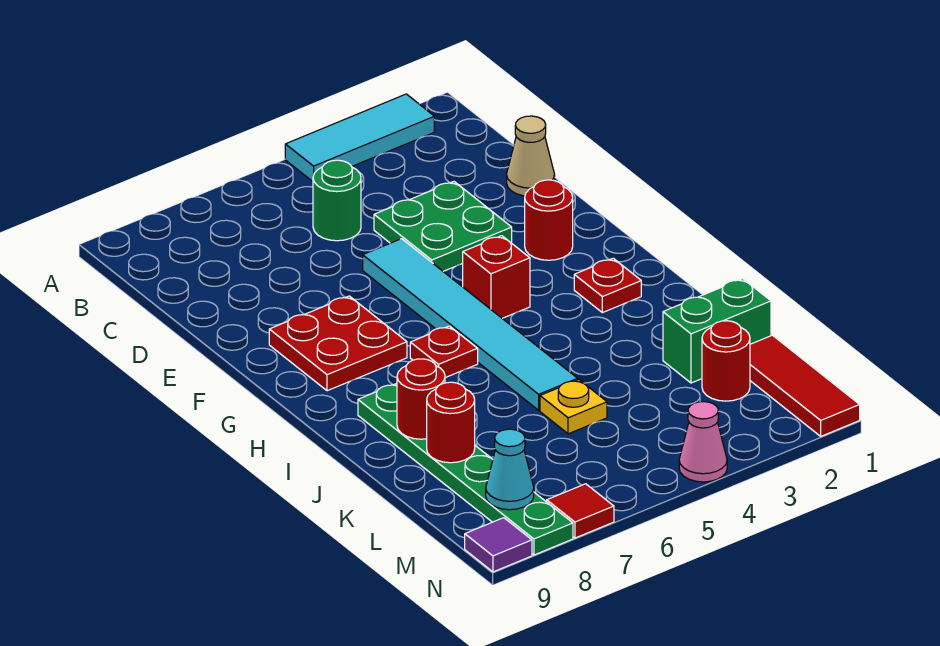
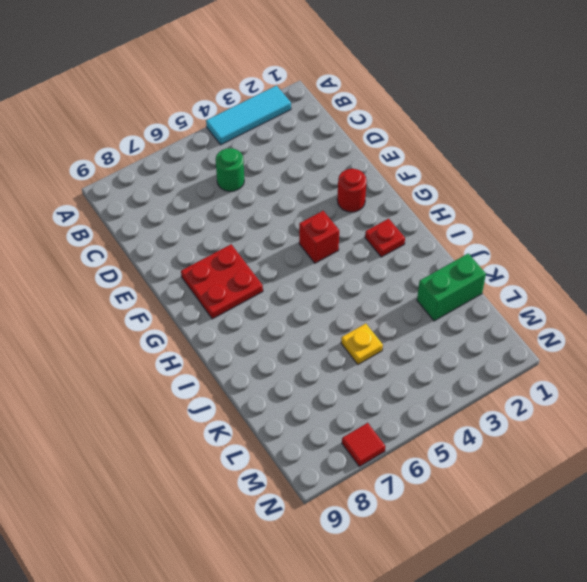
none -> tan 1x1 cone [507,116,555,196]
none -> green 2x2 plate [374,182,512,271]
none -> cyan 1x6 tile [363,239,578,410]

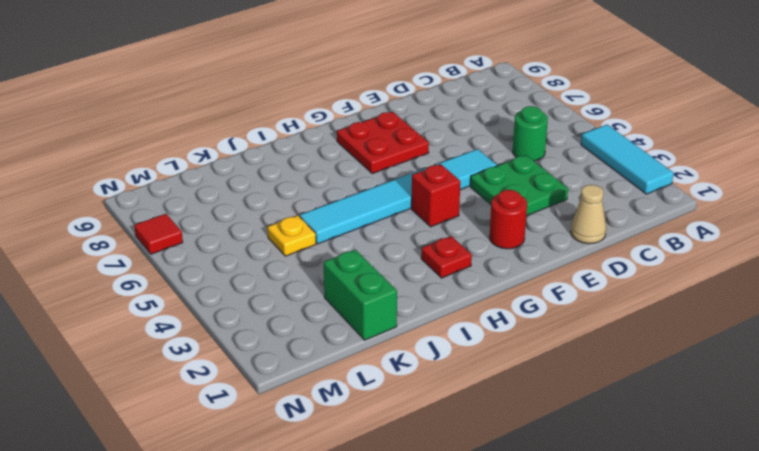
none -> red 1x1 plate [410,326,478,378]
none -> green 1x6 plate [358,383,573,555]
none -> red 1x3 tile [750,335,860,436]

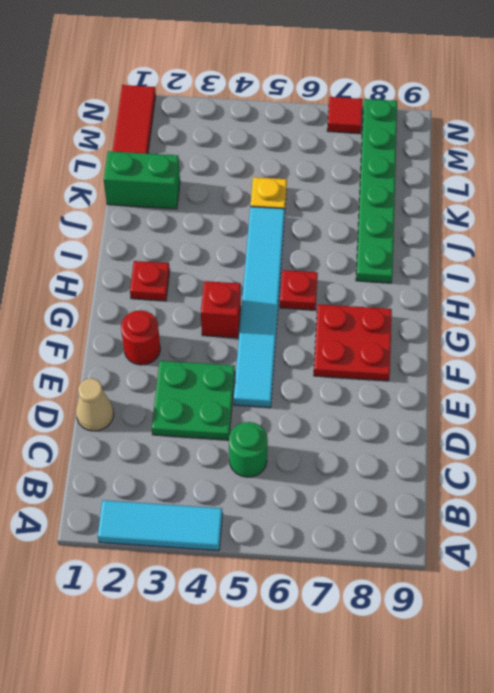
none -> red 1x1 round brick [702,321,750,401]
none -> pink 1x1 cone [679,402,727,482]
none -> purple 1x1 tile [465,518,532,572]

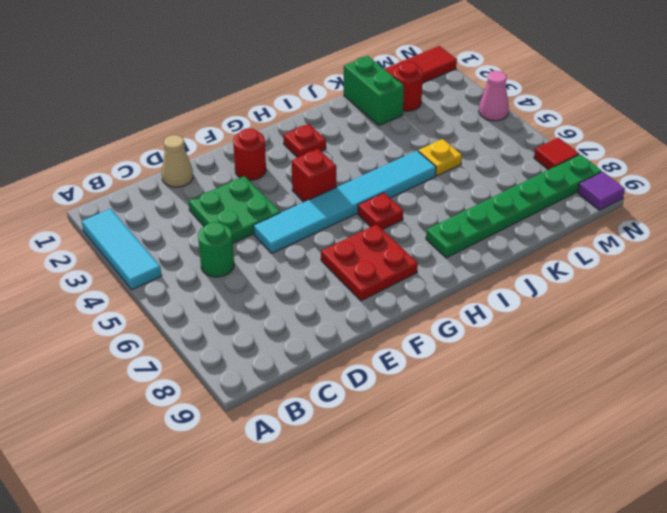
none -> red 1x1 round brick [397,359,445,439]
none -> red 1x1 round brick [427,382,475,463]
none -> cyan 1x1 cone [486,429,534,510]

